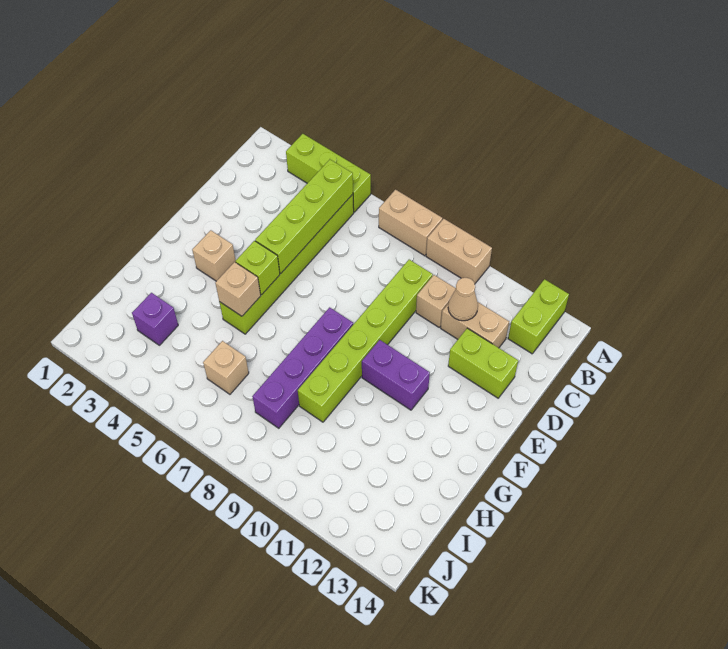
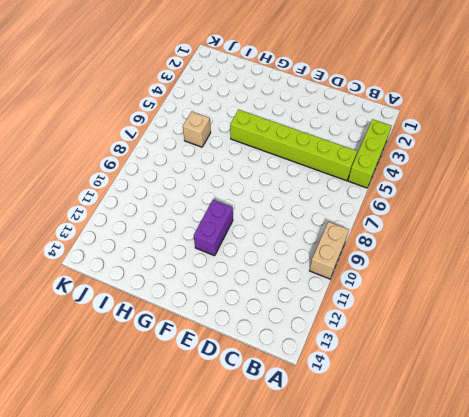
none -> tan 1x2 brick [379,190,442,256]
none -> lime 1x2 brick [508,279,569,354]
none -> lime 1x6 brick [298,260,433,422]

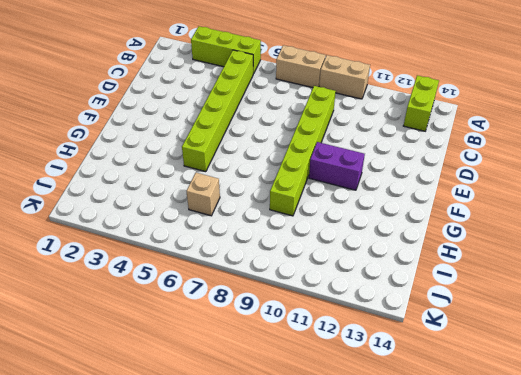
none -> tan 1x1 brick [416,275,456,327]
none -> tan 1x2 brick [441,302,509,348]
none -> lime 1x2 brick [448,328,518,398]

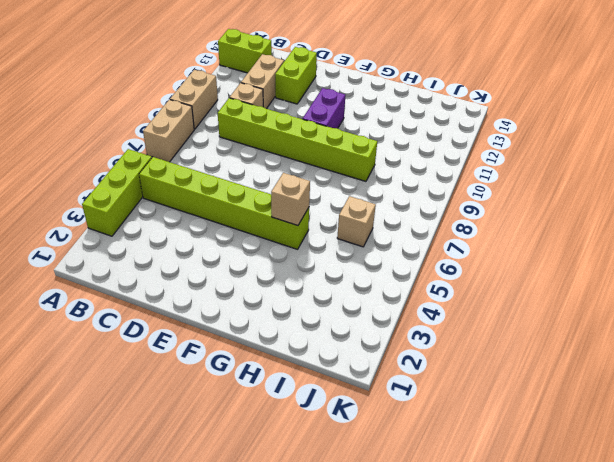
none -> tan 1x1 brick [192,230,236,281]
none -> purple 1x4 brick [252,307,353,428]
none -> purple 1x1 brick [132,293,178,345]

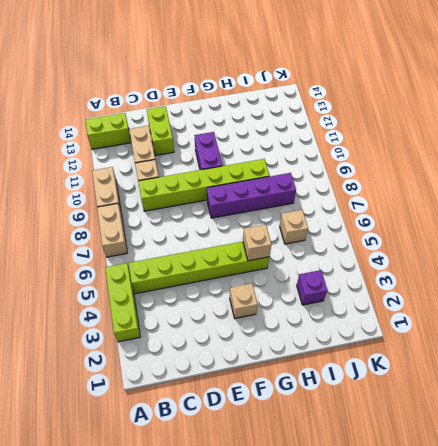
none -> lime 1x4 brick [255,160,353,273]
none -> tan 1x1 cone [448,278,478,321]
none -> lime 1x1 brick [236,241,280,295]

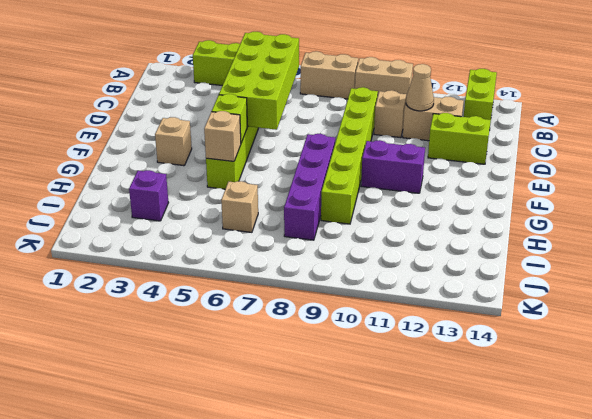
lime 2x4 brick [219,32,299,130] -> lime 1x4 brick [255,160,353,273]

